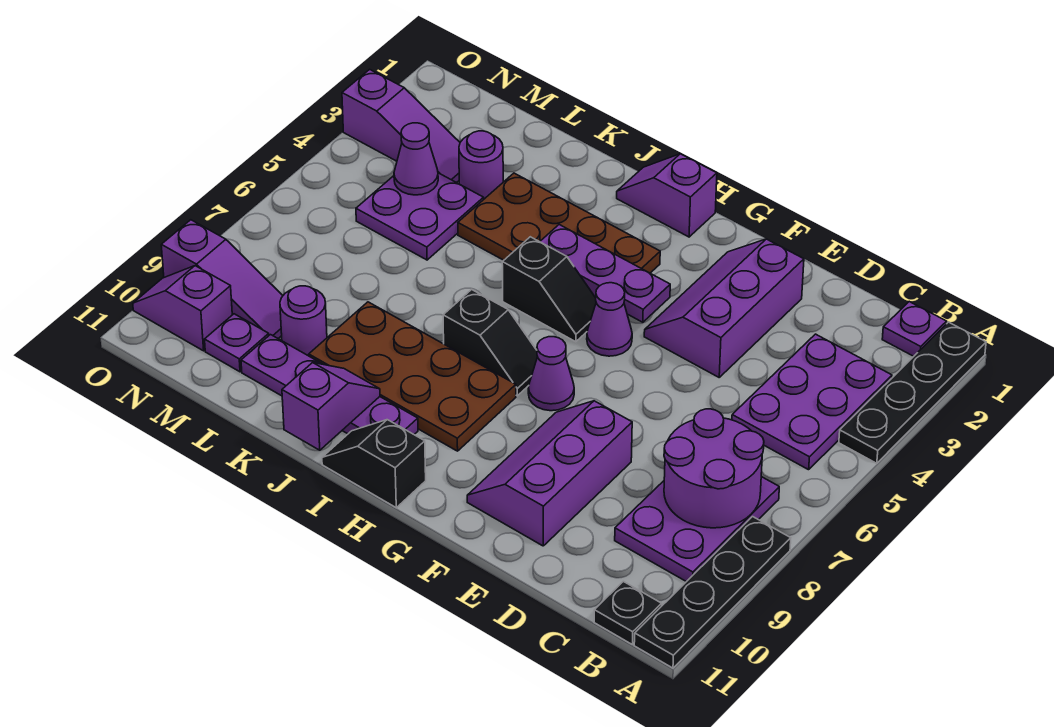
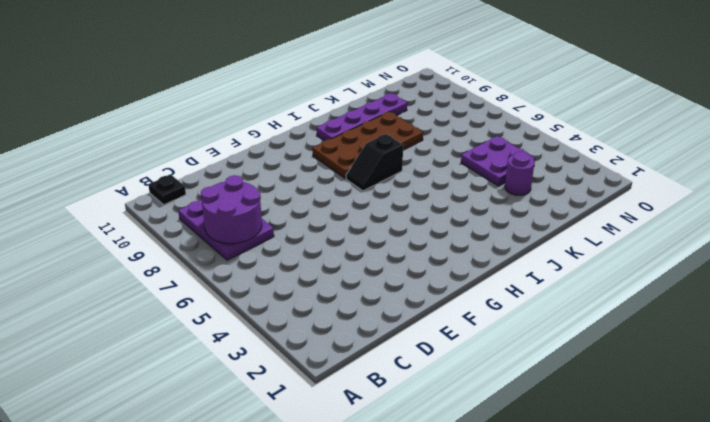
none -> black 1x4 plate [839,322,986,463]
none -> black 1x4 plate [634,517,791,668]
none -> purple 1x1 plate [882,302,947,356]

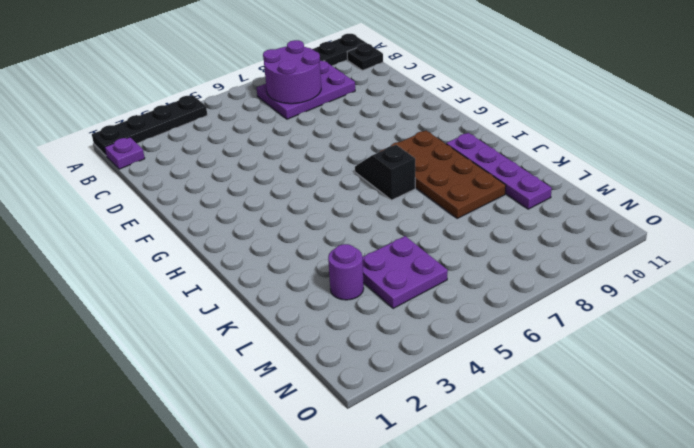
none -> purple 2x3 plate [732,334,892,470]
none -> purple 2x3 slope [644,239,804,377]
none -> purple 2x3 slope [467,401,632,546]

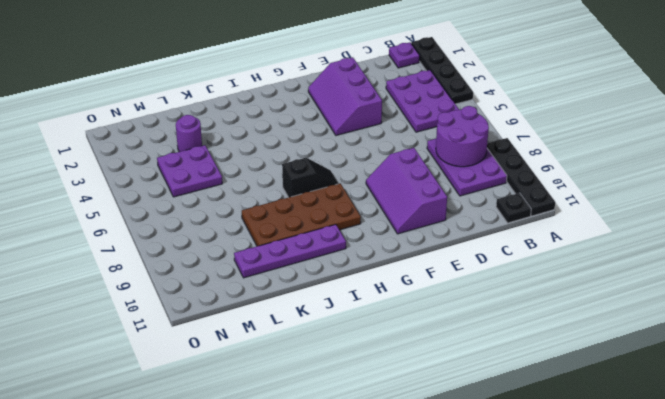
none -> purple 1x1 cone [587,283,632,356]
none -> purple 1x1 cone [528,337,574,411]
none -> purple 1x2 slope [617,154,717,237]

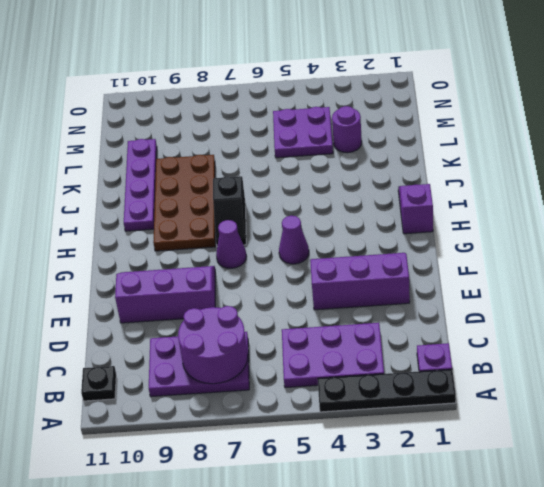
none -> black 1x4 plate [634,517,791,668]
none -> brown 2x4 plate [458,173,660,273]
none -> black 1x2 slope [502,237,596,342]

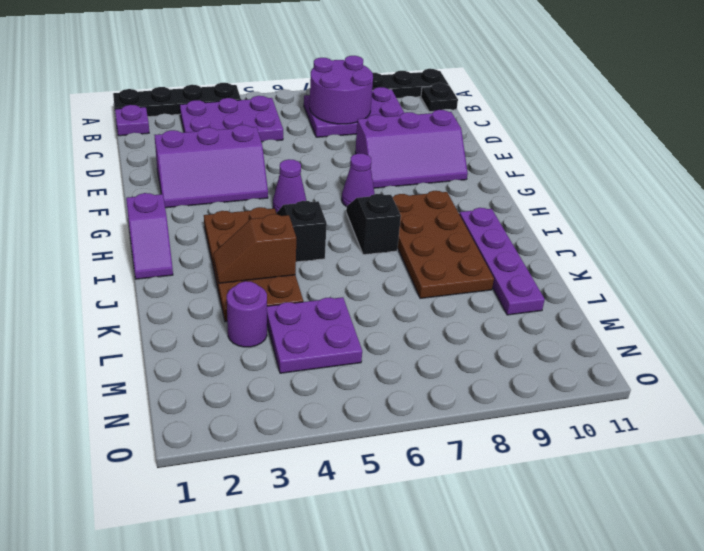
brown 1x2 slope [213,214,296,283] -> none
none -> black 1x2 slope [322,420,426,508]
none -> purple 1x1 round brick [280,286,327,356]
none -> purple 1x3 slope [342,69,460,183]

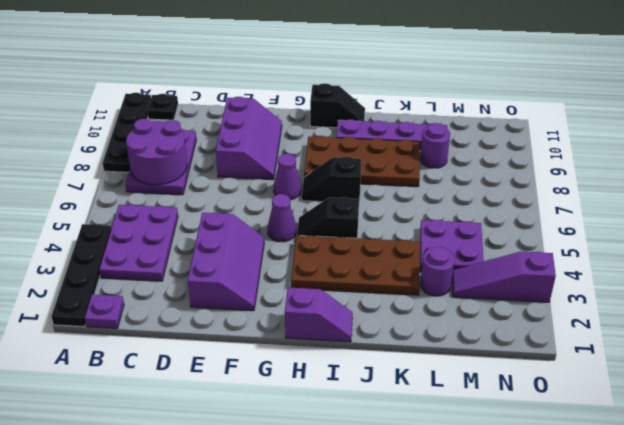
none -> purple 1x3 slope [161,220,283,338]
none -> purple 1x1 plate [205,314,269,372]
none -> purple 1x2 slope [133,266,232,351]

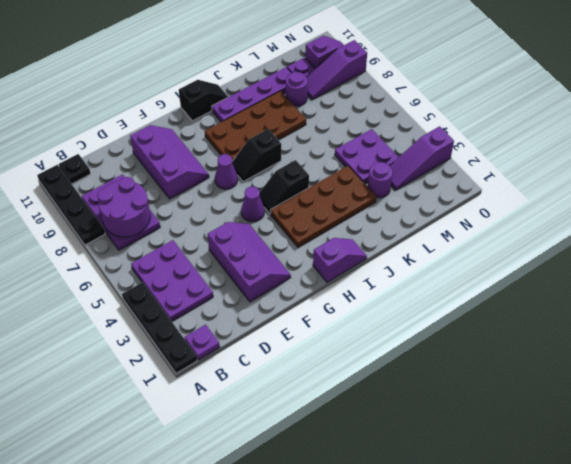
none -> purple 1x3 plate [540,225,670,322]
none -> purple 1x2 slope [282,362,380,450]
none -> purple 1x1 cone [394,123,438,195]

